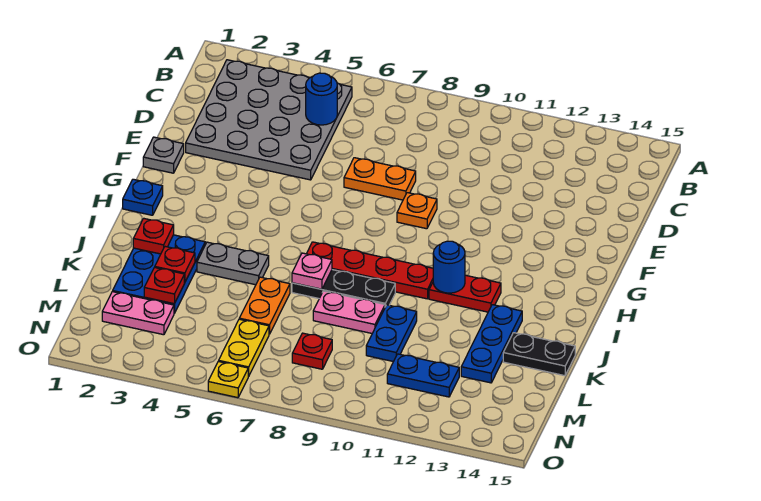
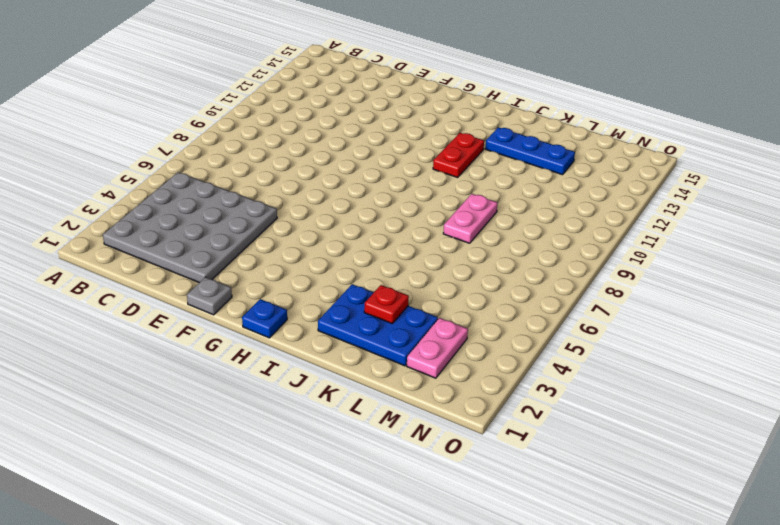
none -> orange 1x2 plate [344,158,416,200]
none -> orange 1x1 plate [397,193,437,229]
none -> red 1x4 plate [307,242,433,299]

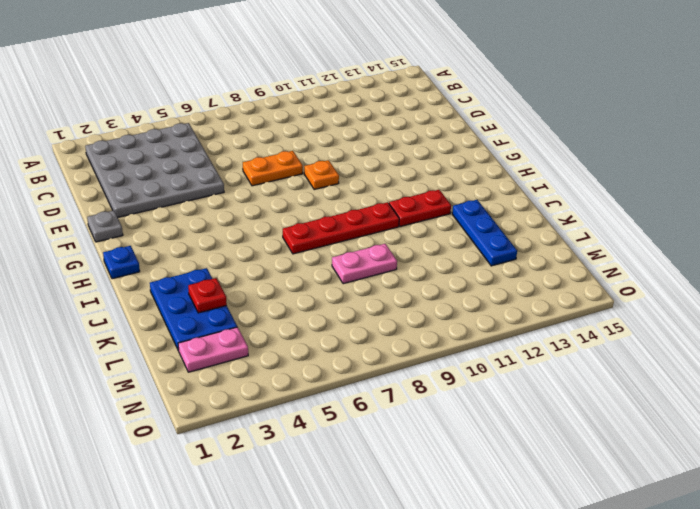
none -> grey 1x2 plate [197,242,269,285]
none -> black 1x3 plate [292,270,395,307]
none -> orange 1x2 plate [239,277,290,334]

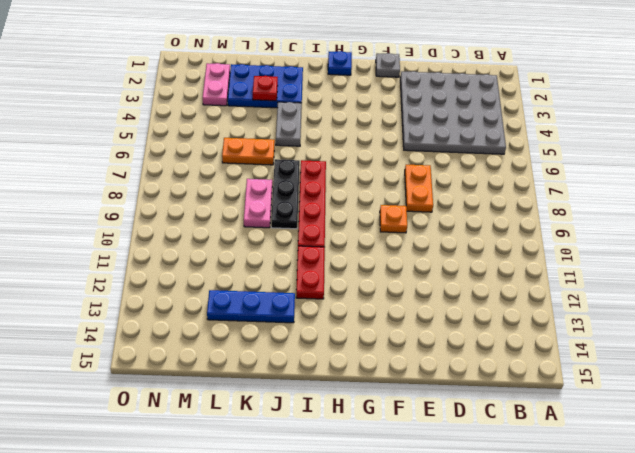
none -> blue 1x2 plate [366,305,417,362]
none -> black 1x2 plate [503,333,575,376]
none -> yellow 1x2 plate [219,319,269,376]

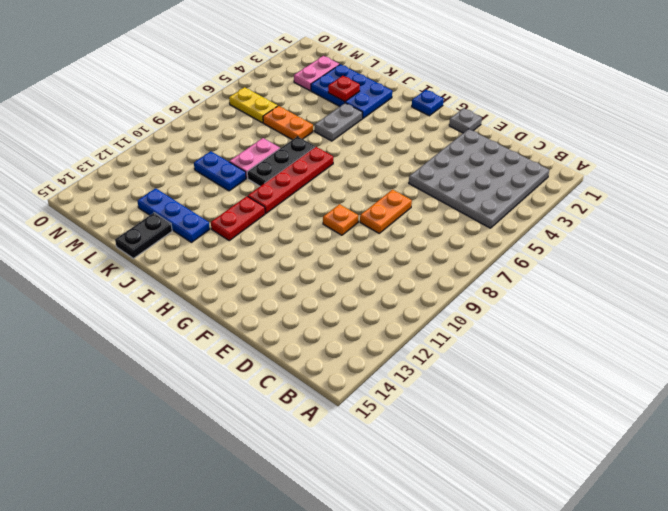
none -> red 1x1 plate [292,333,332,369]
none -> blue 1x2 plate [387,354,459,397]
none -> yellow 1x1 plate [208,361,249,398]

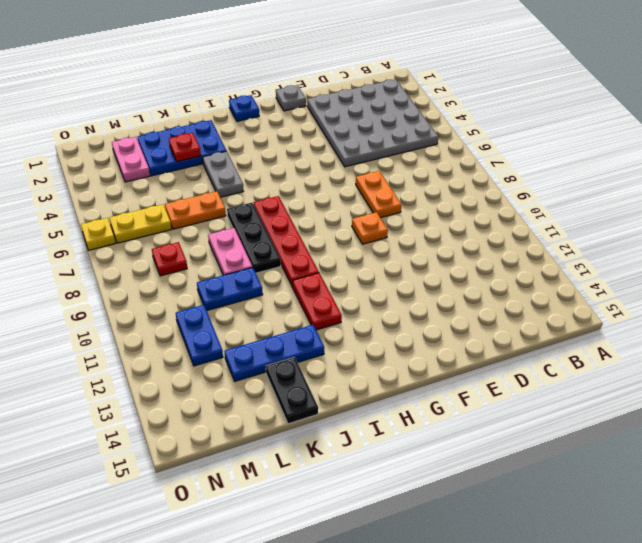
none -> blue 1x1 round brick [306,73,337,125]
none -> blue 1x1 round brick [433,241,465,293]
none -> red 1x1 plate [133,218,174,254]

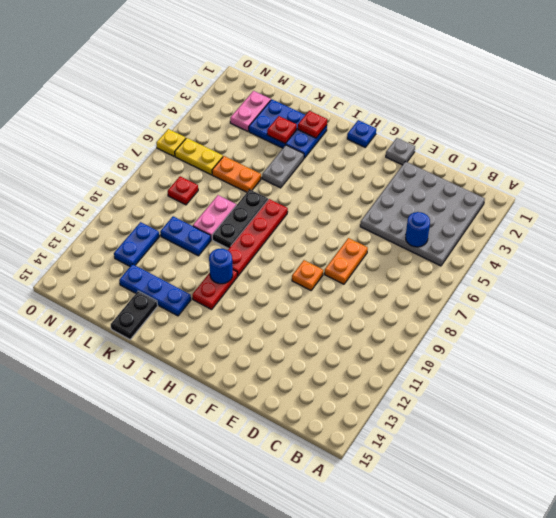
none -> pink 1x1 plate [292,253,332,289]
none -> red 1x1 plate [144,267,184,304]

